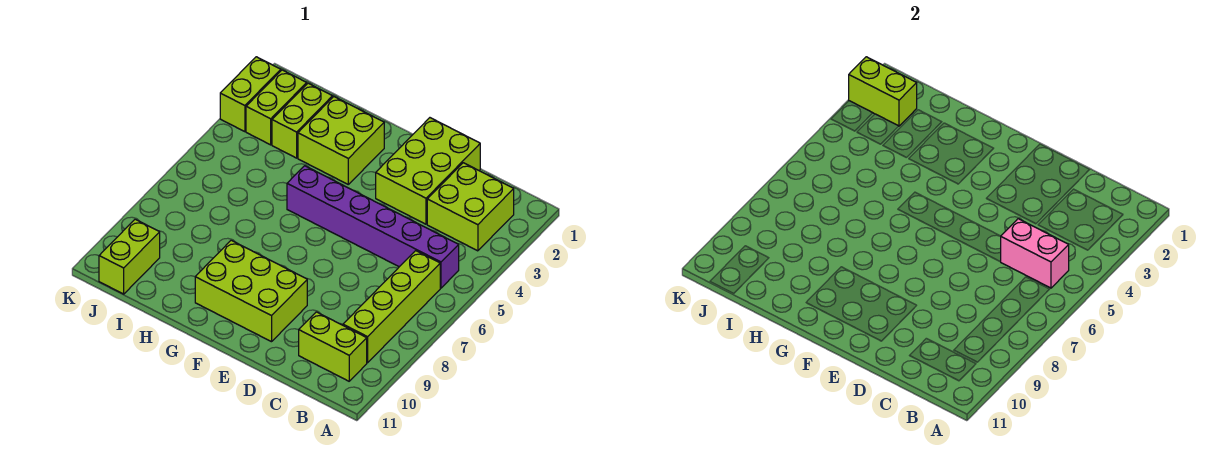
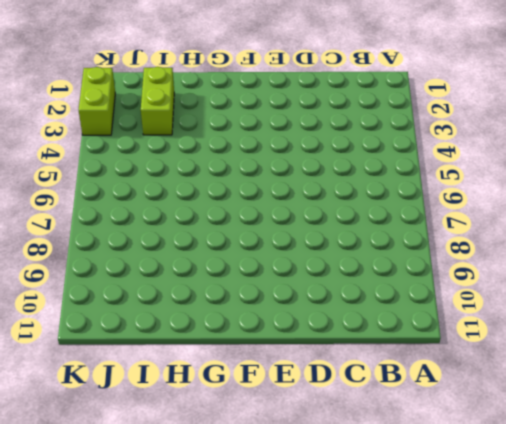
none -> lime 2x2 brick [427,163,514,251]
none -> purple 1x6 brick [287,166,459,288]
none -> lime 1x4 brick [343,251,440,363]

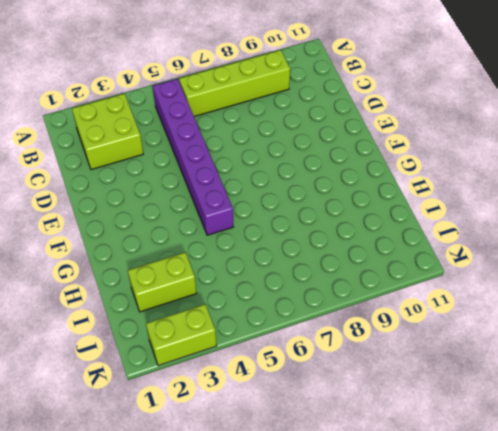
none -> lime 1x2 brick [299,312,367,381]
none -> lime 2x3 brick [376,118,480,224]
none -> lime 2x3 brick [195,240,307,342]

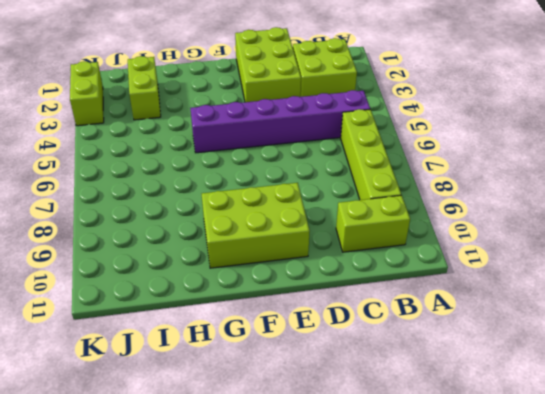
none -> lime 2x2 brick [298,97,384,184]
none -> lime 1x2 brick [246,70,307,145]
none -> lime 1x2 brick [99,219,160,294]

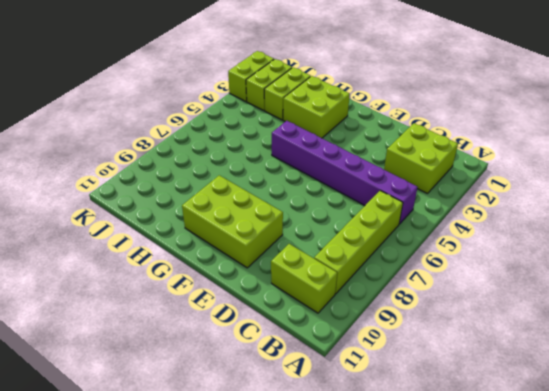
none -> lime 2x3 brick [376,118,480,224]
none -> lime 1x2 brick [99,219,160,294]
none -> pink 1x2 brick [1001,219,1069,288]

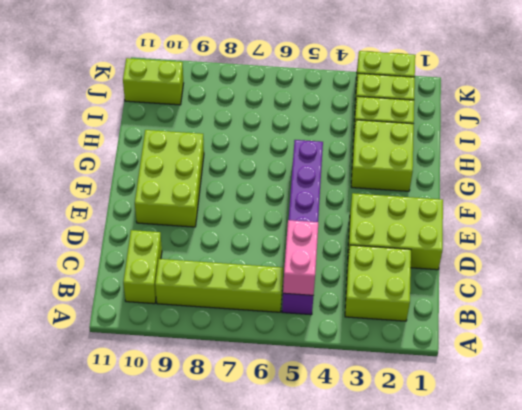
none -> lime 1x2 brick [849,57,917,126]

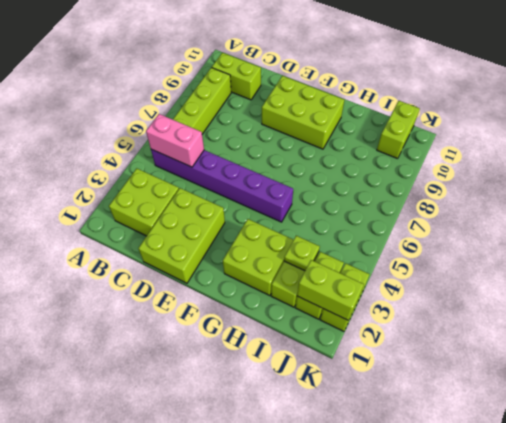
lime 1x1 plate [284,236,320,271] -> none

